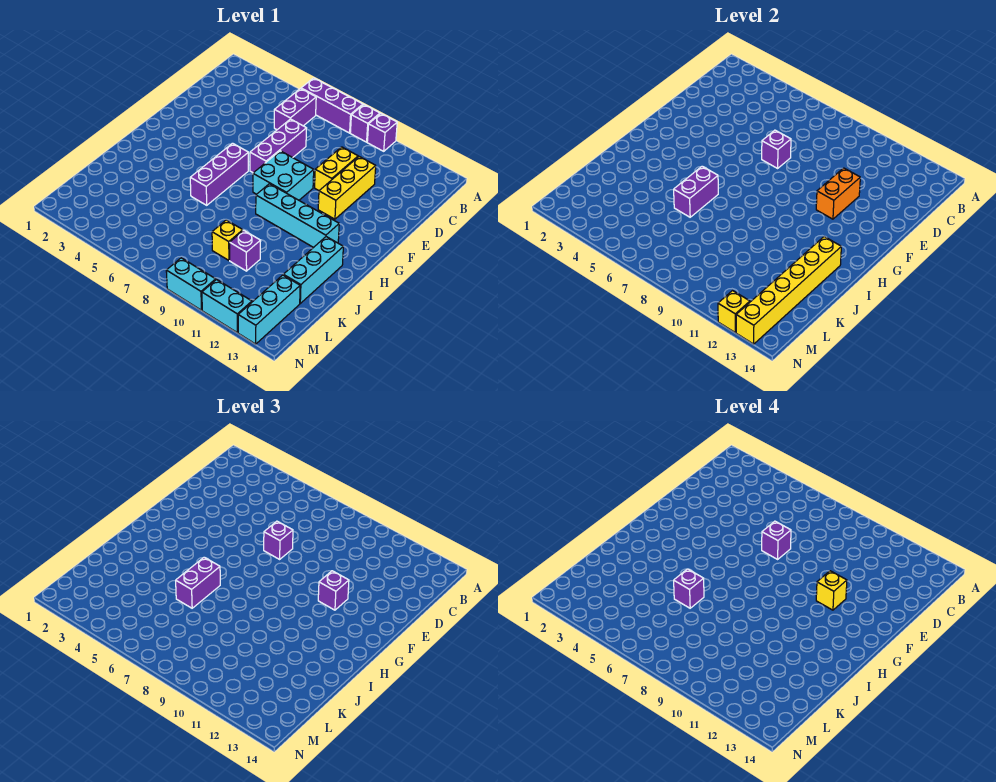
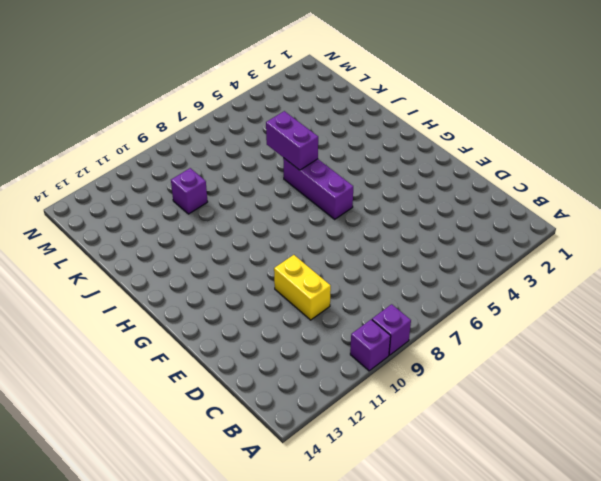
none -> purple 1x3 brick [301,78,363,133]
none -> purple 1x2 brick [274,89,316,130]
none -> purple 1x3 brick [250,119,307,173]

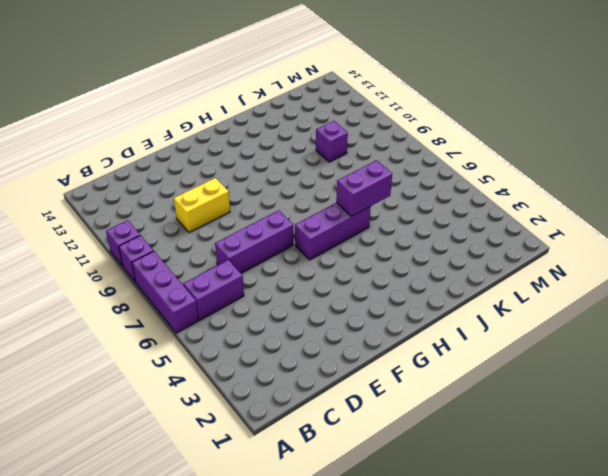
none -> yellow 1x3 brick [318,157,376,219]
none -> cyan 2x2 brick [253,151,314,200]
none -> cyan 1x4 brick [256,184,339,248]

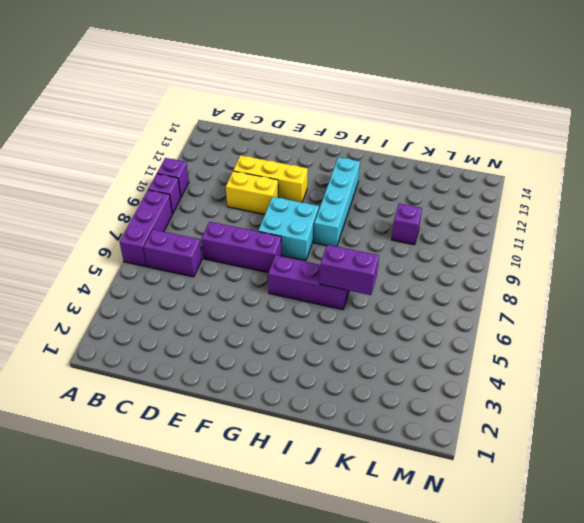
none -> cyan 1x3 brick [284,237,343,303]
none -> yellow 1x1 brick [212,220,243,260]
none -> cyan 1x3 brick [238,275,300,344]

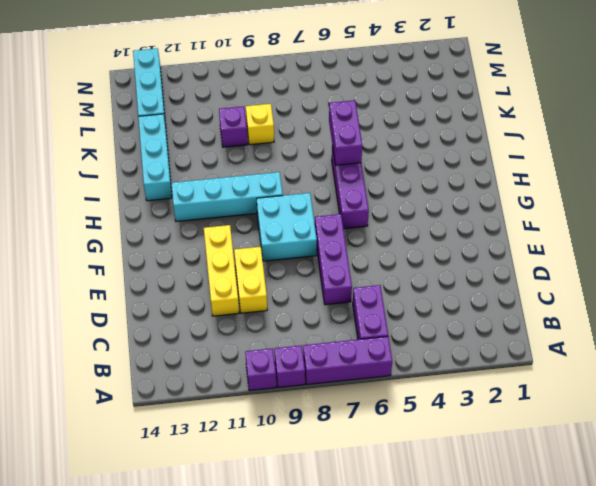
none -> cyan 1x2 brick [166,258,216,310]
none -> cyan 1x2 brick [202,280,252,333]
none -> purple 1x1 brick [762,130,791,168]

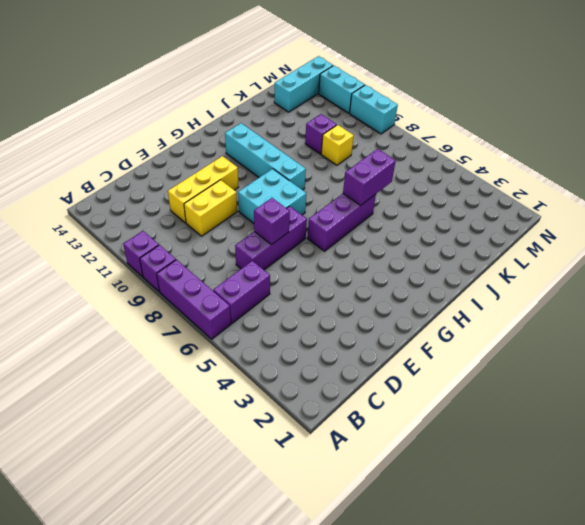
none -> cyan 1x3 brick [284,237,343,303]
none -> orange 1x2 brick [816,168,860,219]
none -> yellow 1x6 brick [736,236,841,344]

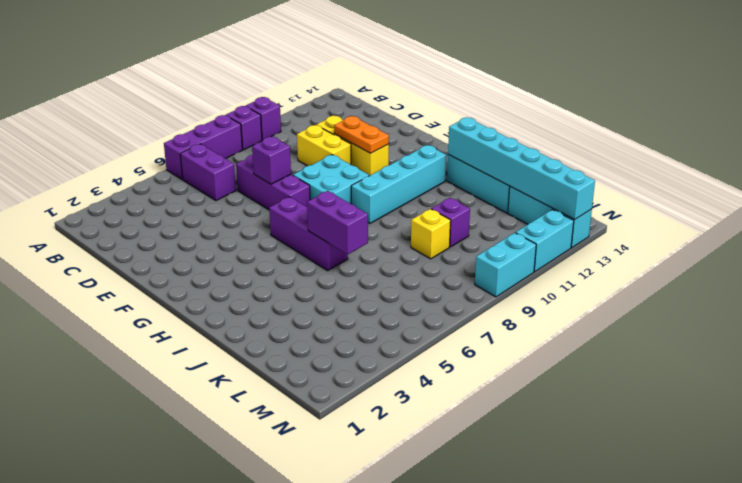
orange 1x2 plate [334,116,389,153] -> orange 1x2 brick [816,168,860,219]
cyan 1x6 brick [448,118,595,220] -> yellow 1x6 brick [736,236,841,344]
none -> yellow 1x1 brick [718,291,750,333]
none -> purple 1x1 brick [264,521,293,559]
none -> purple 1x1 brick [318,571,349,610]

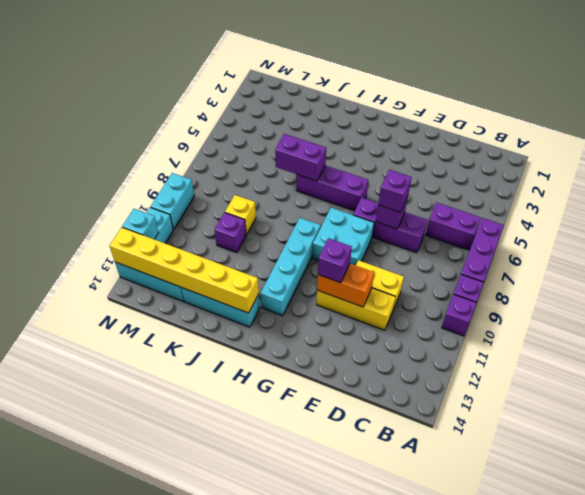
cyan 1x1 brick [122,209,159,239] -> yellow 1x1 brick [718,291,750,333]
none -> purple 1x2 brick [176,557,220,608]
none -> purple 1x1 brick [762,521,791,559]
none -> yellow 1x1 brick [816,571,847,610]

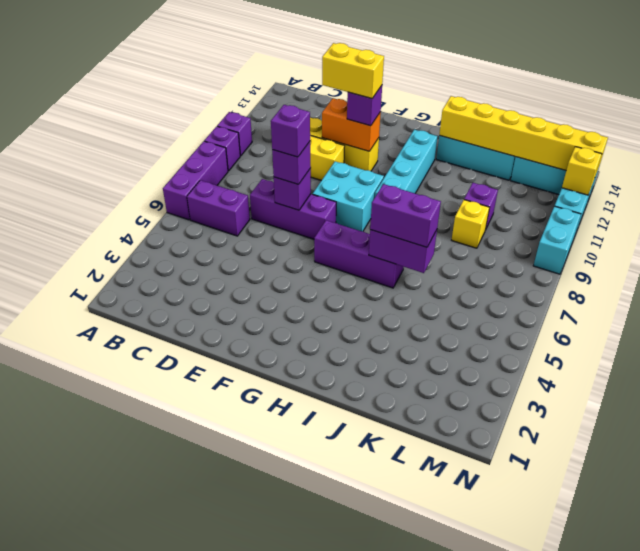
yellow 1x2 brick [322,43,384,98] -> yellow 1x1 brick [816,571,847,610]
none -> purple 1x1 brick [674,569,704,608]

